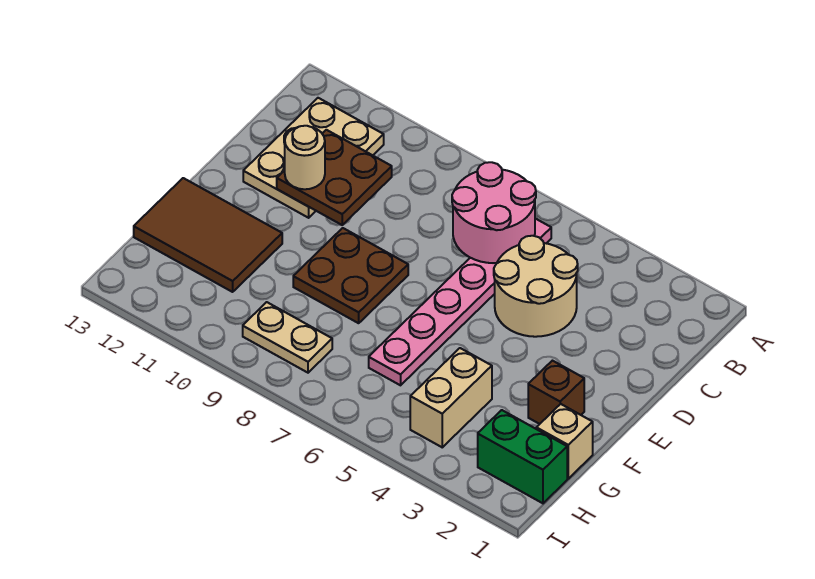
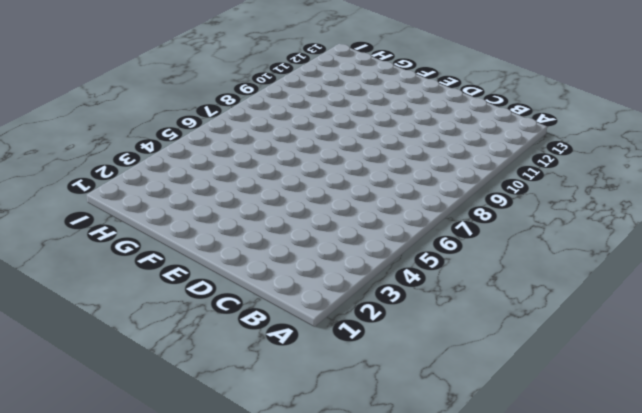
none -> pink 1x6 plate [369,219,551,385]
none -> tan 2x3 plate [243,98,384,218]
none -> tan 2x2 round brick [494,236,578,337]

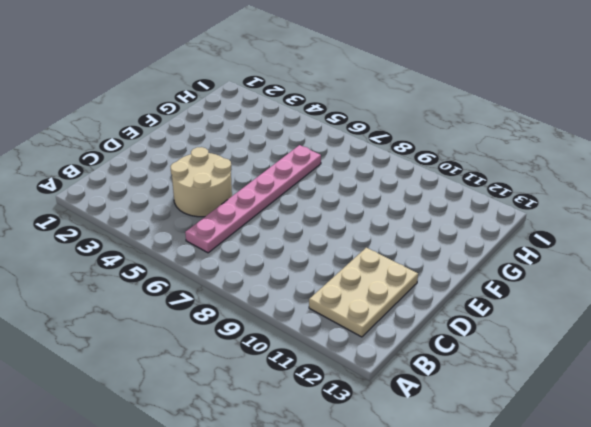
none -> brown 2x2 plate [293,228,408,323]
none -> brown 1x1 brick [528,361,584,424]
none -> brown 2x3 tile [134,178,282,292]

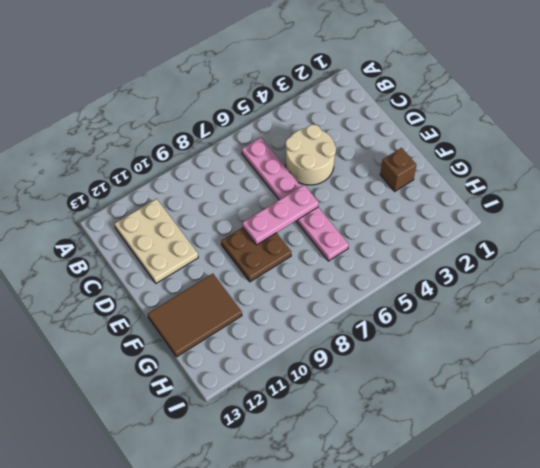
pink 1x3 plate [242,185,319,245] -> none
none -> tan 1x1 brick [536,404,593,479]
none -> tan 1x2 brick [410,348,492,447]
none -> green 1x2 brick [478,410,567,503]

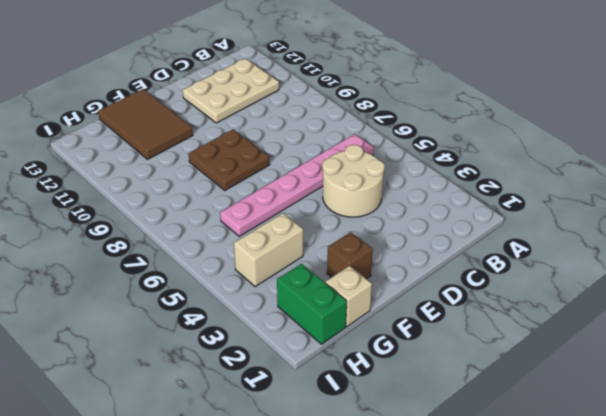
none -> tan 1x2 plate [243,302,332,373]
none -> pink 2x2 round brick [452,162,536,263]
none -> brown 2x2 plate [277,130,392,225]

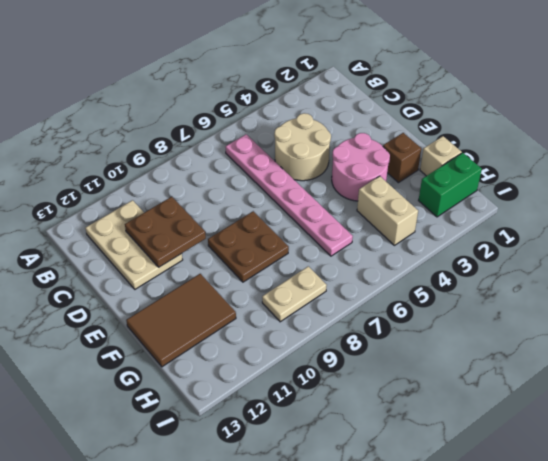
pink 2x2 round brick [332,133,390,201] -> pink 2x2 round brick moved to [452,162,536,263]
none -> tan 1x1 round brick [285,126,325,189]

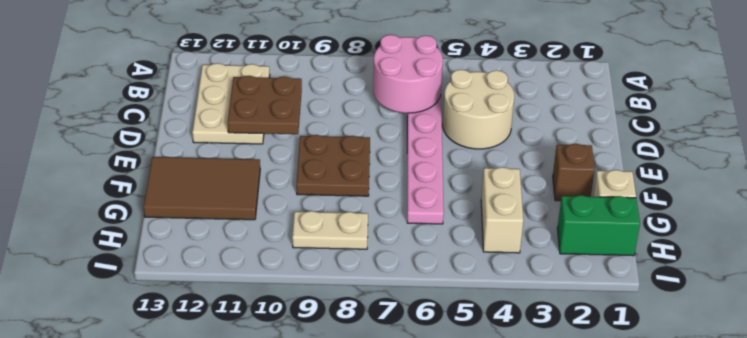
none -> tan 1x1 round brick [285,126,325,189]

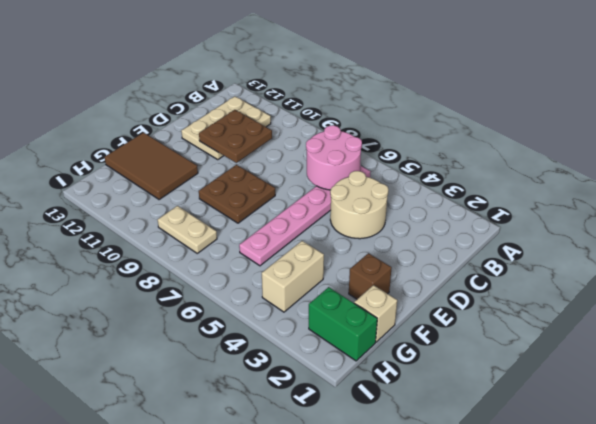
none -> tan 1x1 round brick [285,126,325,189]

